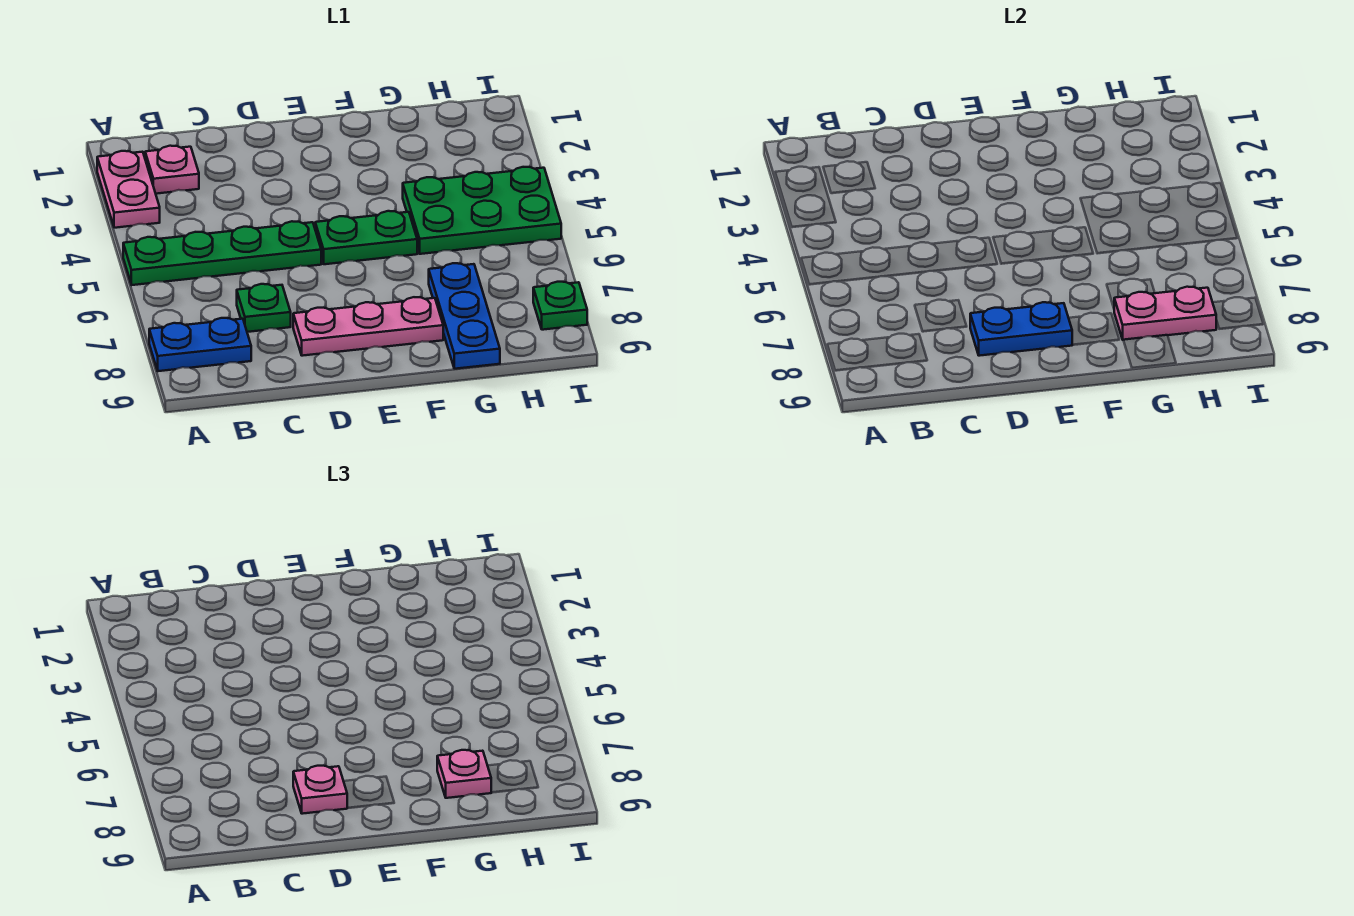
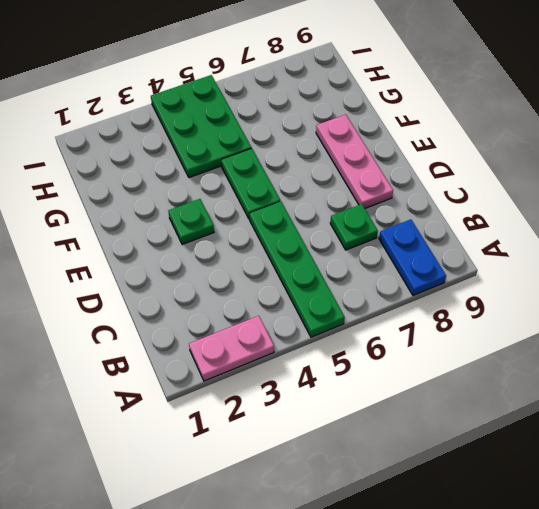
green 1x1 plate [168,199,214,245] -> green 1x1 plate moved to [533,282,587,330]
none -> pink 1x1 plate [145,146,199,194]
none -> blue 1x3 plate [429,263,500,369]
none -> blue 1x2 plate [970,302,1072,356]

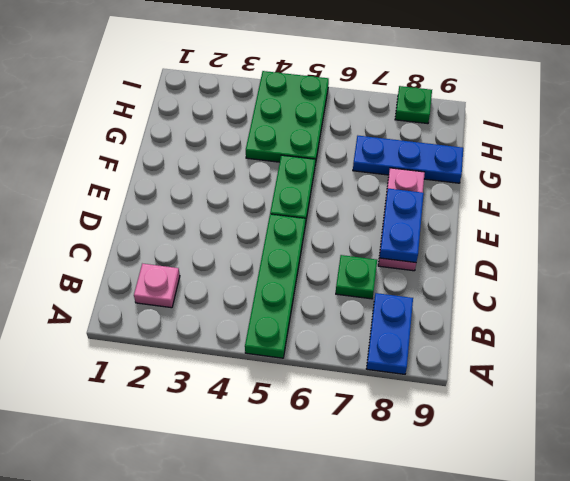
none -> pink 1x2 plate [97,151,160,228]
none -> pink 1x2 plate [1114,287,1216,340]
none -> pink 1x1 plate [293,766,347,814]

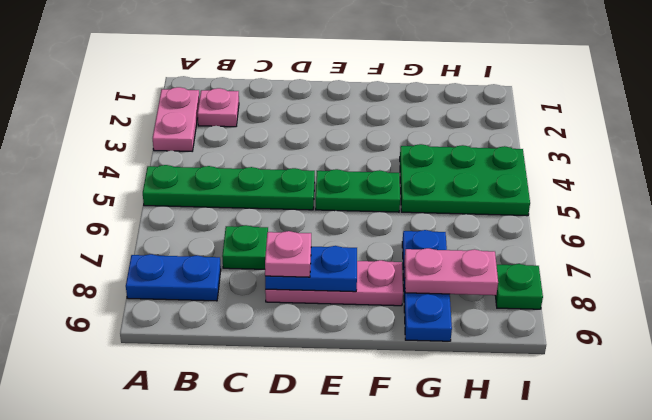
none -> pink 1x1 plate [437,750,492,798]

